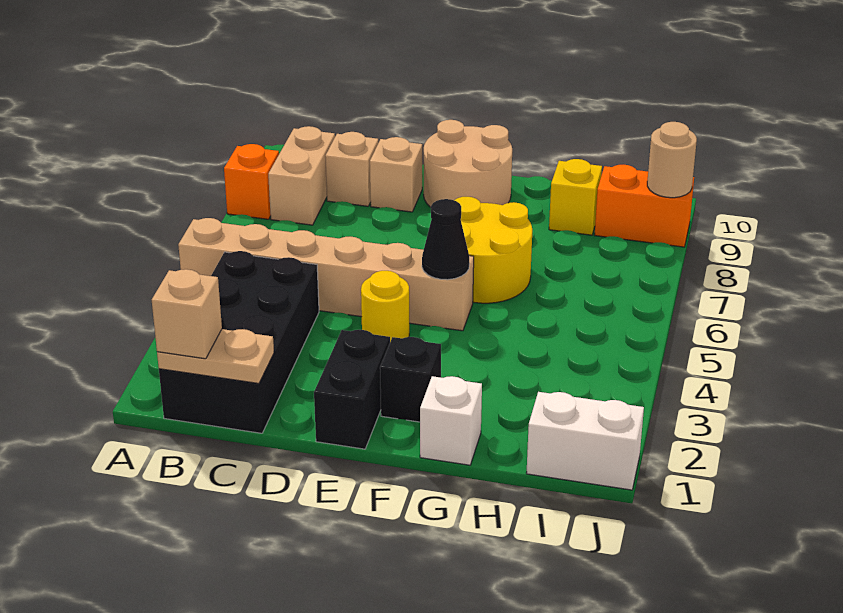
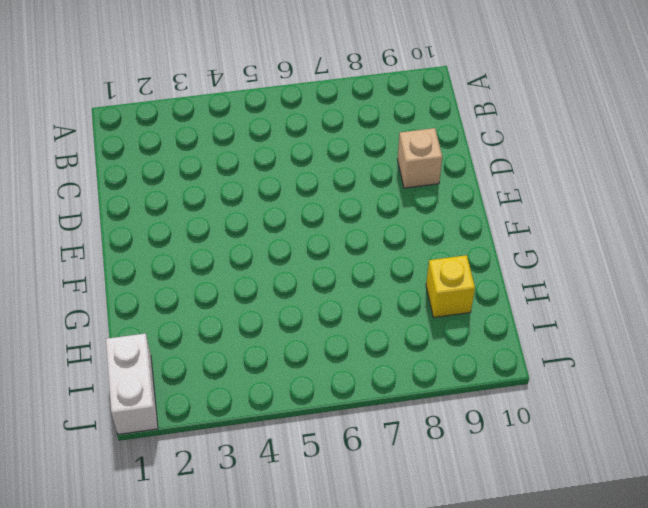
none -> tan 1x6 brick [178,218,474,331]
none -> orange 1x1 brick [224,144,279,219]
none -> black 2x4 brick [159,251,319,433]

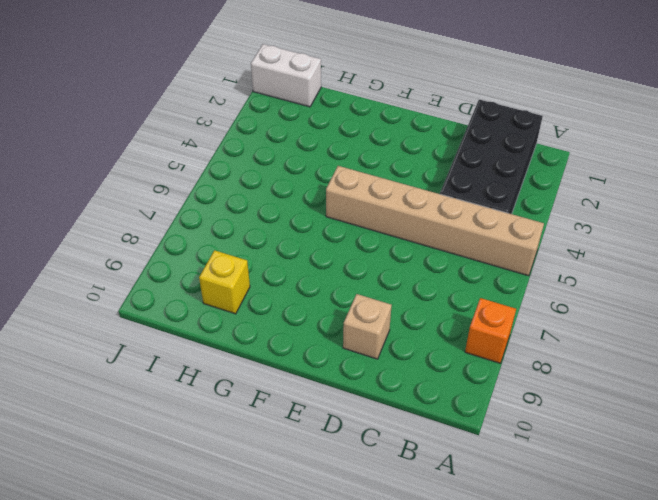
none -> tan 1x2 brick [268,126,335,225]
none -> tan 1x1 brick [325,132,378,206]
none -> black 1x2 brick [314,330,390,449]

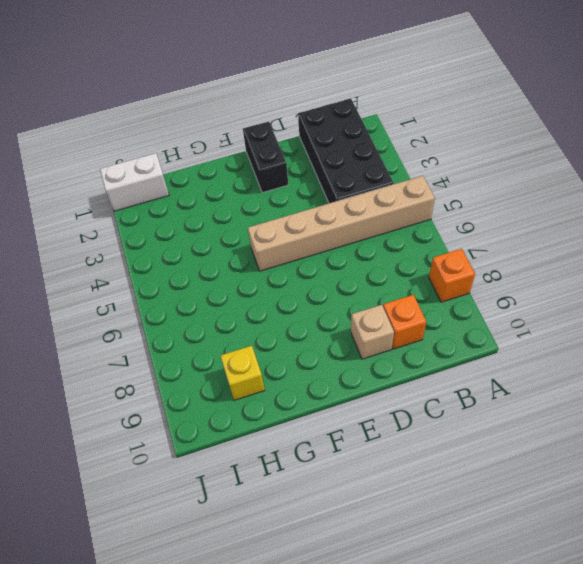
orange 1x1 brick [383,295,426,349] -> tan 1x1 brick [325,132,378,206]
none -> tan 1x2 brick [268,126,335,225]
none -> yellow 1x1 round brick [361,271,409,342]
none -> tan 2x2 round brick [424,120,512,207]

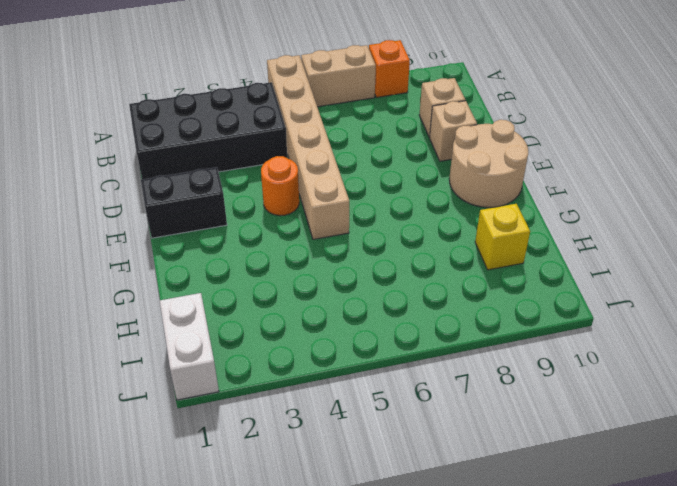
tan 1x2 brick [301,45,376,107] -> tan 1x2 brick moved to [268,126,335,225]
orange 1x1 round brick [261,156,299,216] -> yellow 1x1 round brick [361,271,409,342]
none -> black 1x1 brick [380,337,441,422]
none -> yellow 2x2 round brick [454,197,532,303]
none -> white 1x1 brick [420,376,482,465]

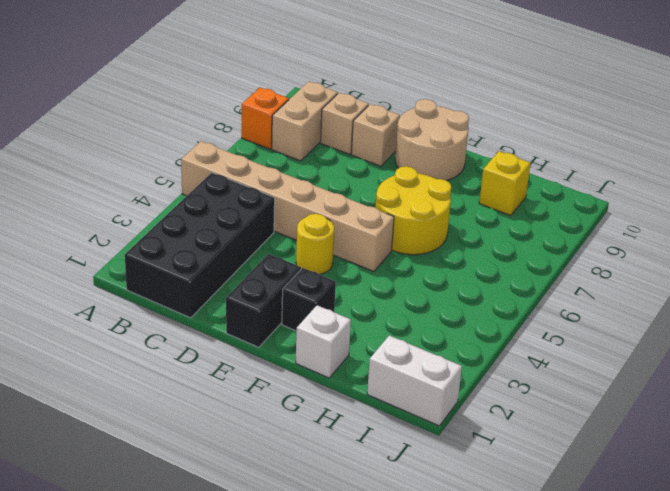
none -> orange 1x2 brick [595,165,694,247]
none -> tan 1x2 plate [157,329,274,383]
none -> black 1x1 cone [422,199,469,280]

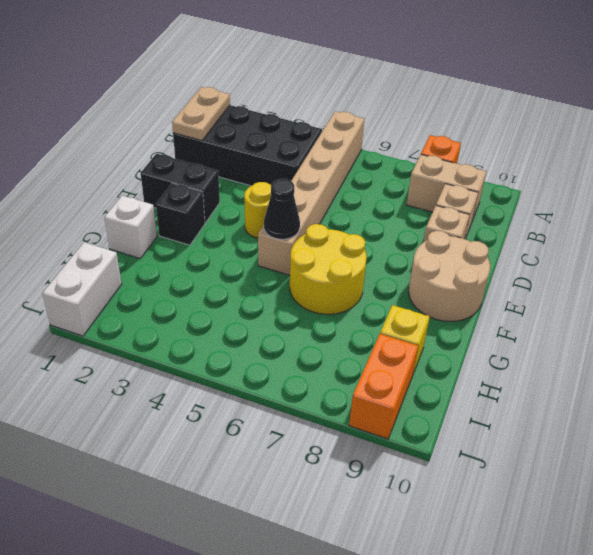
none -> tan 1x1 round brick [647,122,697,198]
none -> tan 1x1 brick [152,269,222,359]

